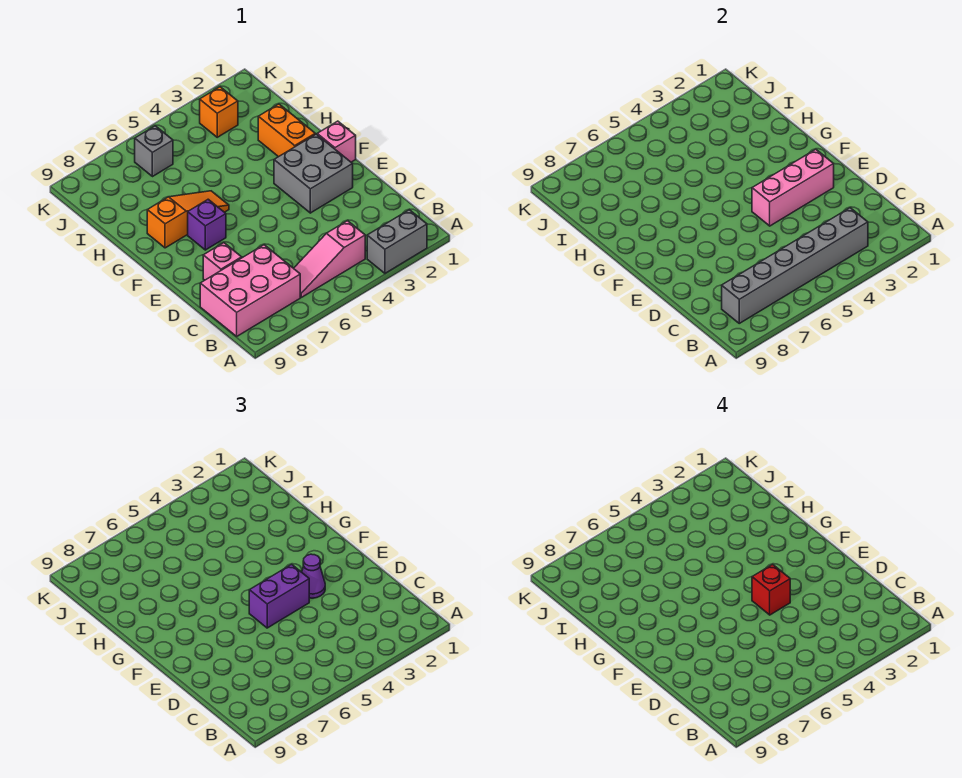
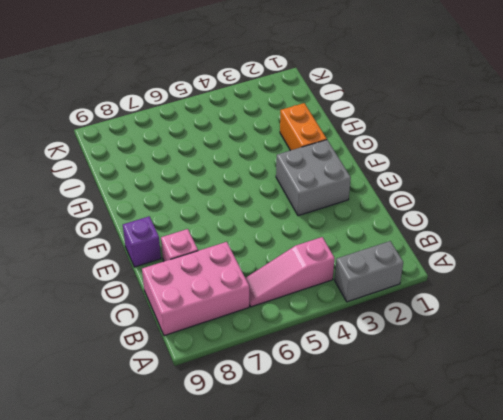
purple 1x1 brick [123,216,161,267] -> purple 1x1 brick moved to [188,199,226,250]
none -> pink 1x1 brick [317,121,356,162]
none -> orange 1x3 slope [147,191,229,248]
none -> orange 1x1 brick [200,87,238,137]

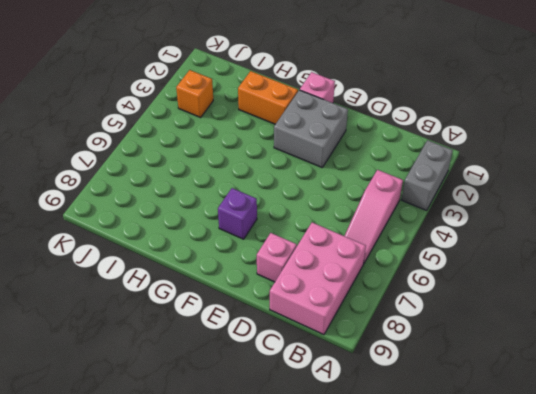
none -> orange 1x3 slope [147,191,229,248]
none -> grey 1x1 brick [135,126,173,177]
none -> grey 1x6 brick [722,208,868,323]

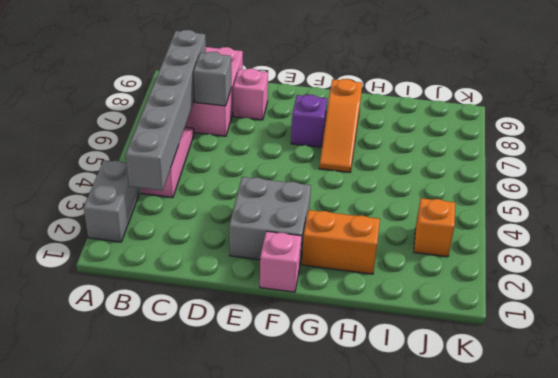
grey 1x1 brick [194,52,231,106] -> grey 1x1 brick moved to [135,126,173,177]
none -> pink 1x3 brick [752,149,834,226]
none -> purple 1x1 cone [302,554,325,598]
none -> purple 1x2 brick [249,564,309,628]

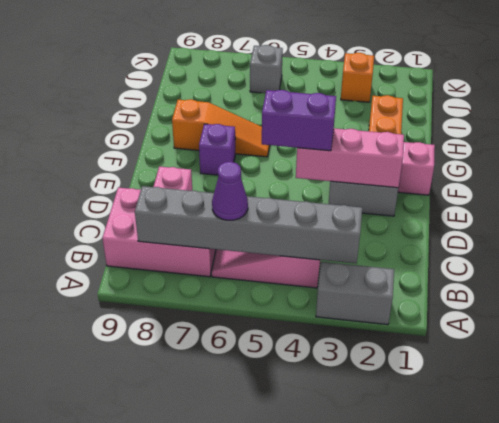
purple 1x1 cone [212,162,248,220] -> purple 1x1 cone moved to [302,554,325,598]
none -> red 1x1 brick [752,564,790,615]

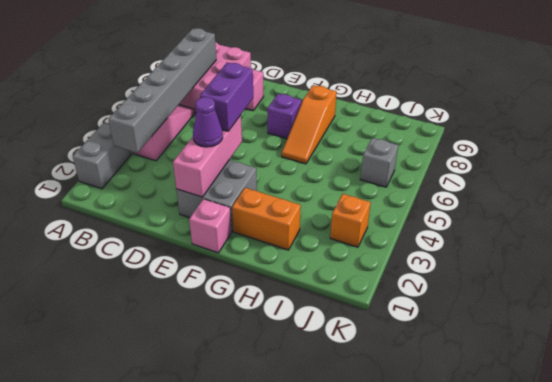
none -> red 1x1 brick [752,564,790,615]

